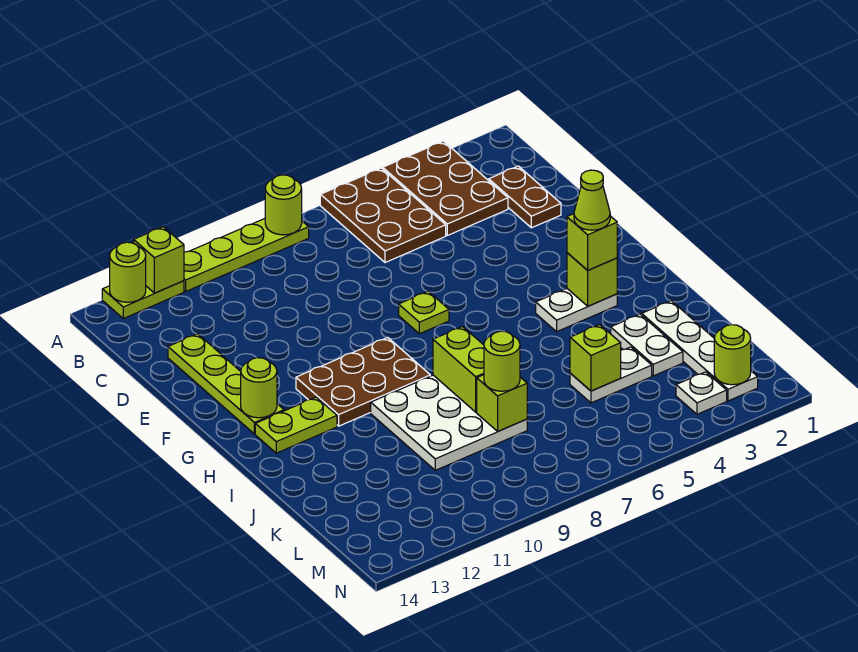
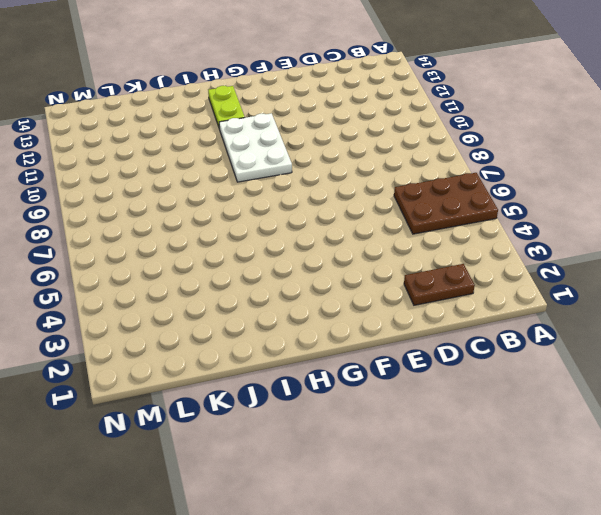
white 2x3 plate [219,113,292,182] -> brown 2x3 plate [296,338,430,426]
none -> brown 2x3 plate [383,141,508,235]
none -> lime 1x4 plate [184,219,309,291]
none -> lime 1x2 plate [102,281,184,319]

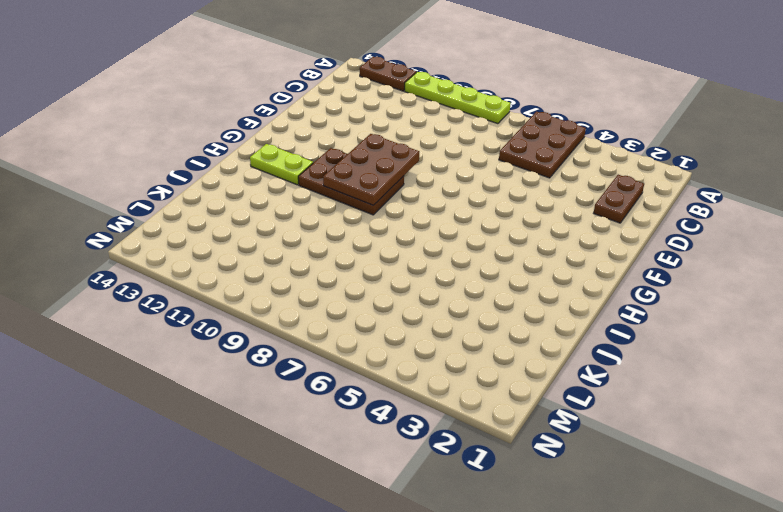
brown 1x2 plate [360,57,416,91] -> lime 1x2 plate [102,281,184,319]
brown 2x3 plate [323,134,419,205] -> brown 2x3 plate moved to [383,141,508,235]
none -> lime 1x4 plate [168,334,284,434]
none -> lime 1x1 plate [399,291,449,334]
none -> white 1x2 plate [536,289,617,332]

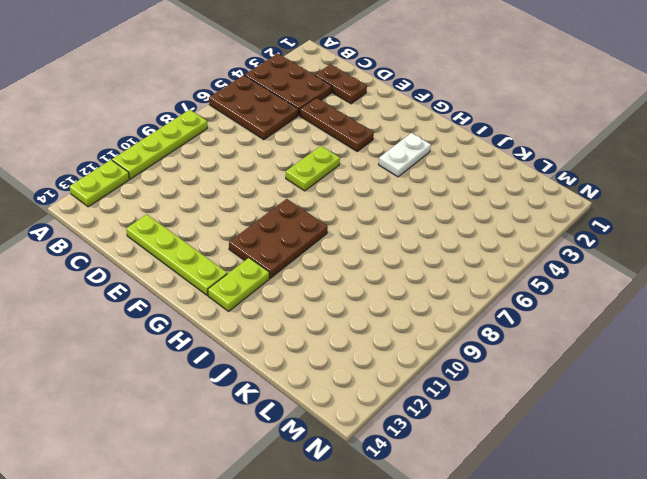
brown 1x3 plate [300,98,374,151] -> none
lime 1x2 plate [286,146,340,191] -> lime 1x1 plate [399,291,449,334]
none -> white 3x3 plate [371,375,527,470]
none -> white 1x4 plate [642,301,758,401]
none -> white 1x2 plate [611,314,683,376]

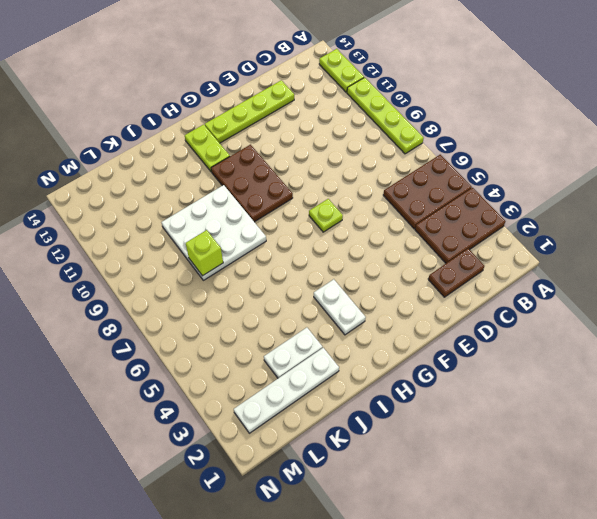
none -> white 1x2 plate [570,347,652,403]
none -> white 1x1 plate [676,372,727,414]
none -> lime 1x1 round brick [265,175,302,235]

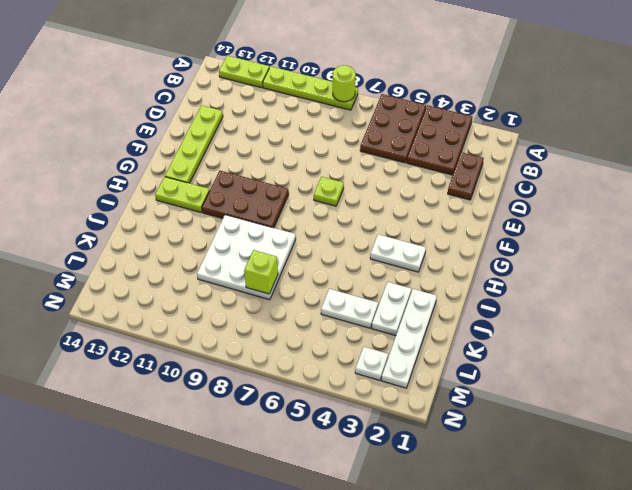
none -> lime 1x1 brick [134,227,184,293]
none -> lime 1x1 round brick [110,242,146,302]
none -> lime 1x1 round brick [241,358,277,418]

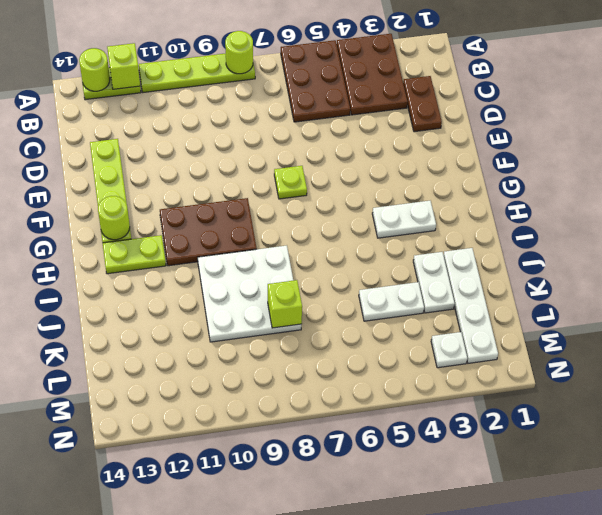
none -> lime 1x1 brick [567,253,617,306]
none -> lime 1x2 brick [433,327,484,412]
none -> lime 1x1 brick [570,325,621,391]

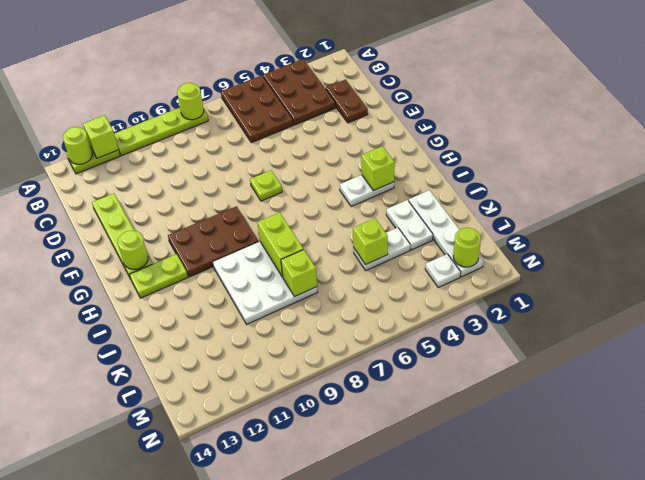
none -> lime 1x1 brick [567,214,617,270]
none -> lime 1x1 round brick [484,331,520,391]
none -> lime 1x1 cone [574,170,610,230]

